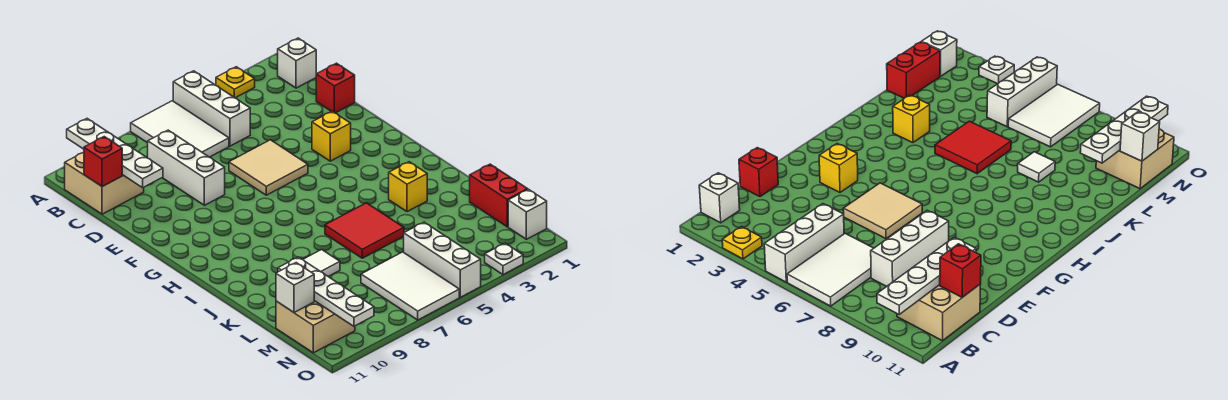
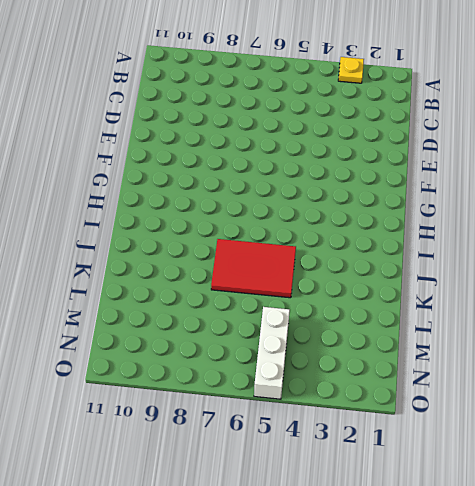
red 2x3 tile [211,239,296,298] -> red 2x2 tile [325,203,404,258]
none -> white 1x3 brick [173,71,250,146]
none -> white 2x3 tile [131,101,229,157]
none -> white 1x1 brick [278,38,316,88]

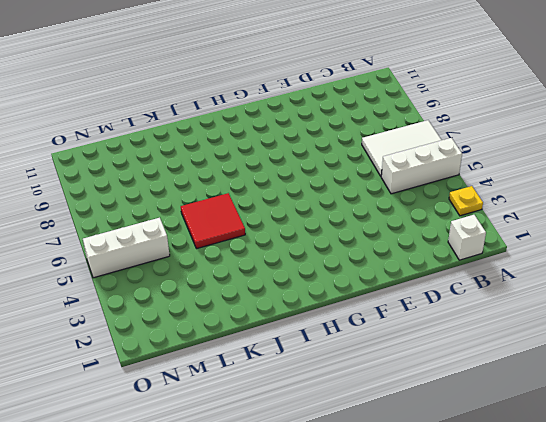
none -> tan 2x2 brick [65,152,144,214]
none -> white 1x3 brick [148,130,225,205]
none -> red 1x1 brick [316,63,355,113]

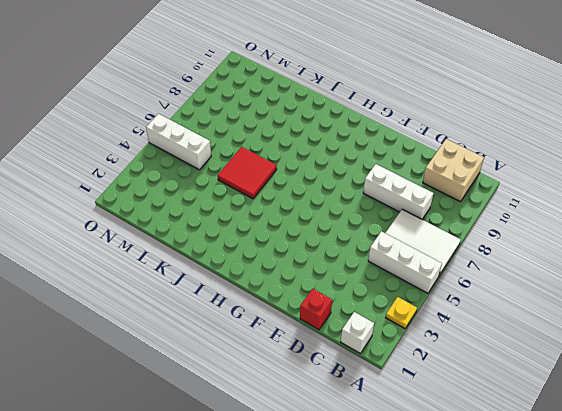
none -> tan 2x2 tile [229,140,308,195]
none -> yellow 1x1 brick [312,111,351,161]
none -> yellow 1x1 brick [389,162,427,212]

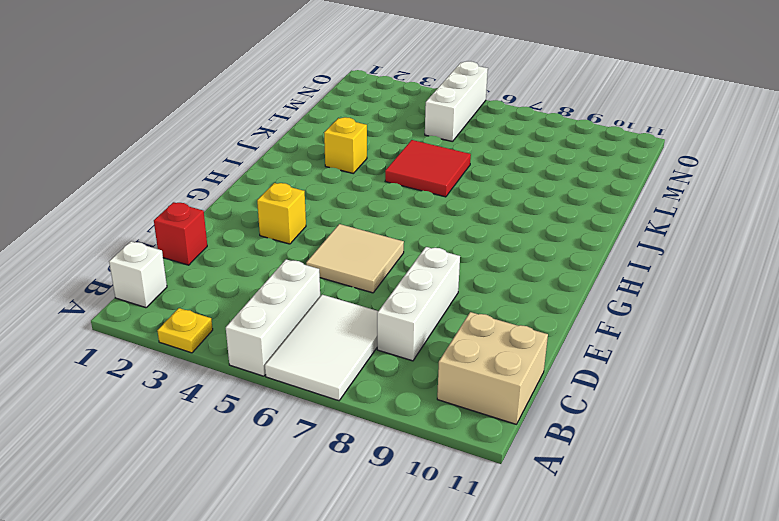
none -> white 1x1 tile [303,250,340,277]
none -> red 1x2 brick [470,164,528,227]
none -> white 2x3 tile [361,252,459,320]

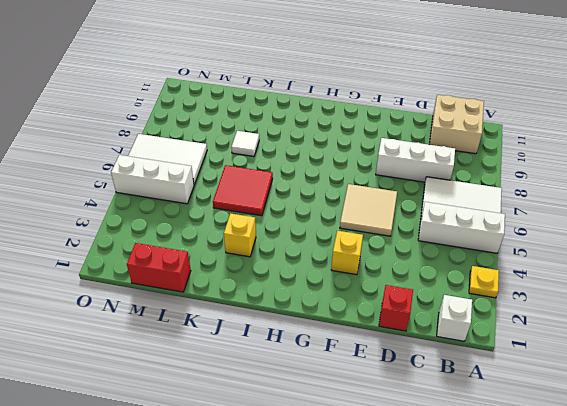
none -> tan 2x2 brick [276,301,355,353]
none -> white 1x1 brick [508,189,547,239]
none -> white 1x1 plate [485,243,523,275]

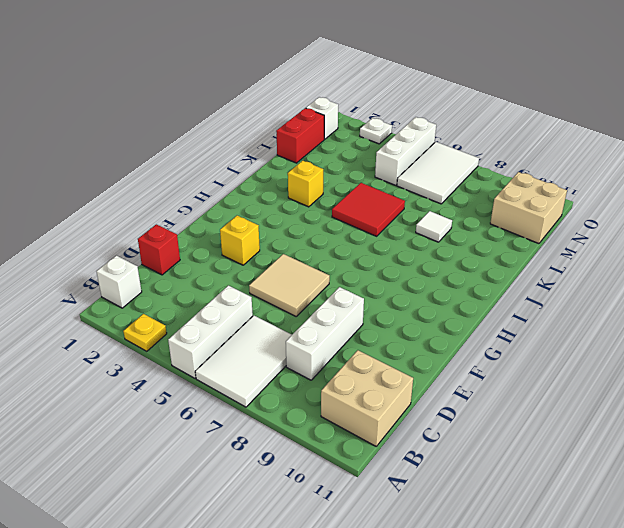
none -> white 1x4 plate [67,119,163,188]
none -> red 1x1 brick [84,137,122,187]
none -> white 1x4 plate [278,257,374,326]

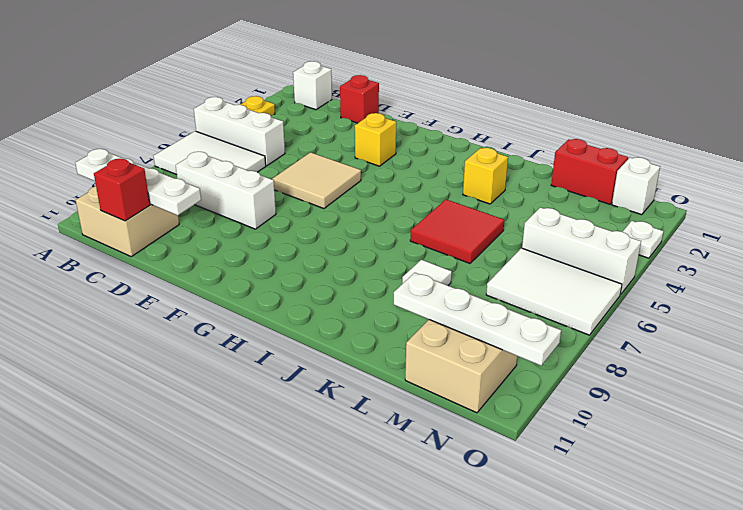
none -> white 1x1 brick [276,263,314,312]

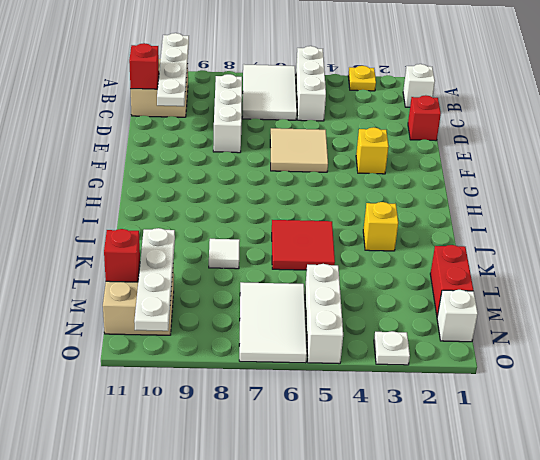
red 1x1 brick [104,229,140,282] -> white 1x1 brick [276,263,314,312]

